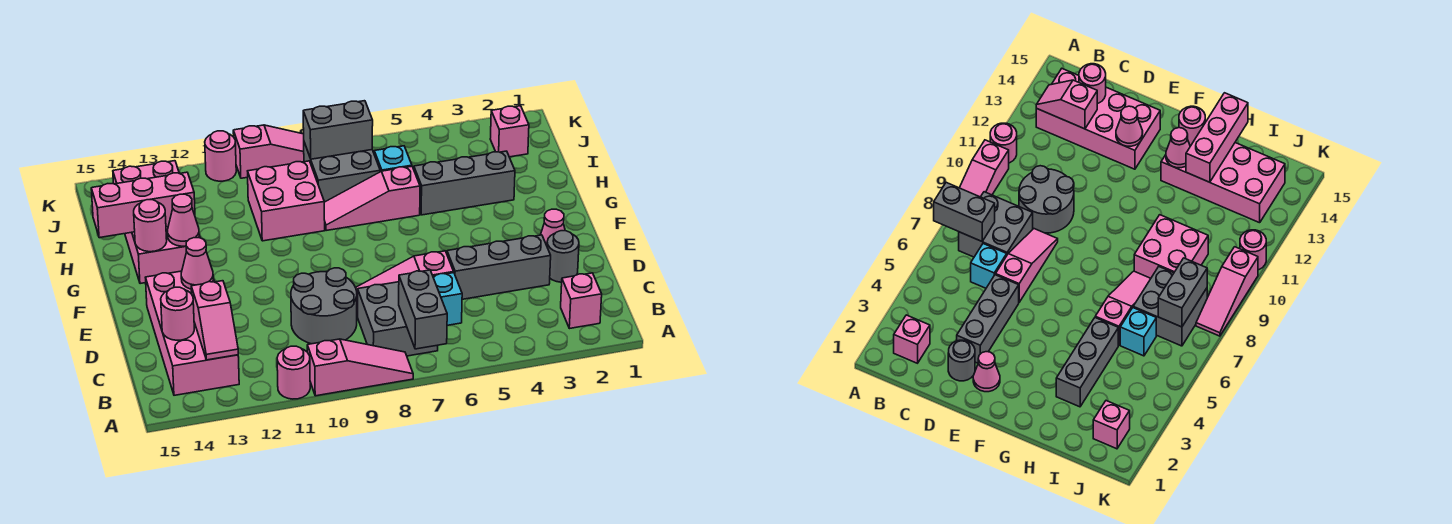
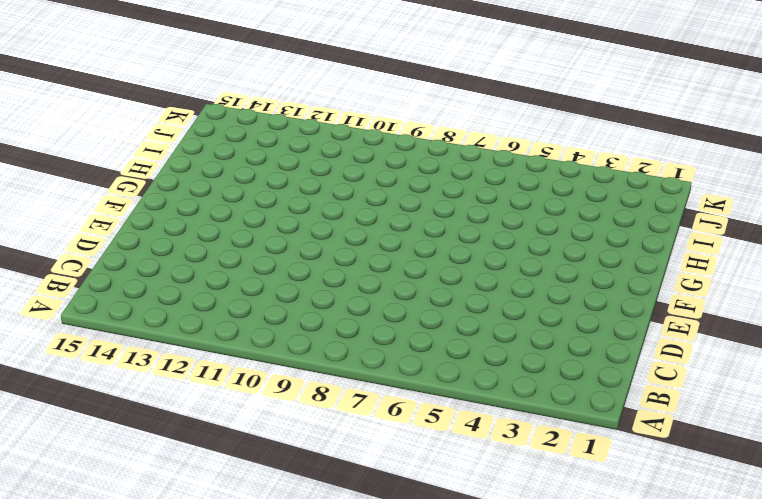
none -> pink 1x3 slope [307,339,413,396]
none -> pink 1x1 round brick [277,346,310,399]
none -> pink 1x1 brick [561,273,602,329]

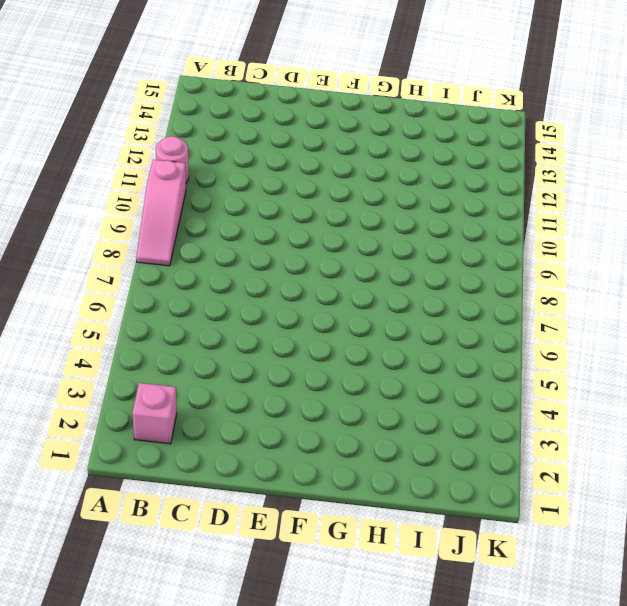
none -> grey 2x2 brick [357,282,438,356]
none -> pink 2x4 brick [145,271,239,395]
none -> cyan 1x1 brick [433,273,462,325]

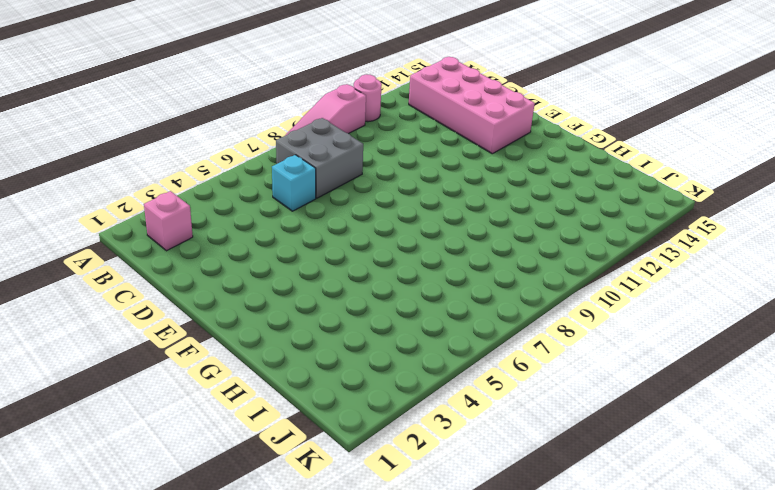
none -> grey 2x2 round brick [291,268,357,344]
none -> grey 1x1 round brick [547,231,579,282]
none -> grey 1x3 brick [447,235,551,299]

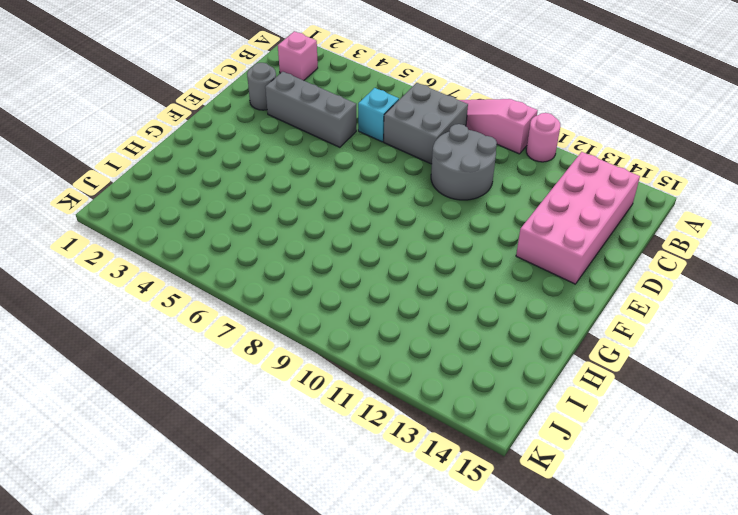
none -> pink 1x3 slope [356,251,454,317]
none -> pink 1x1 cone [541,209,565,246]
none -> pink 2x4 brick [113,161,200,284]

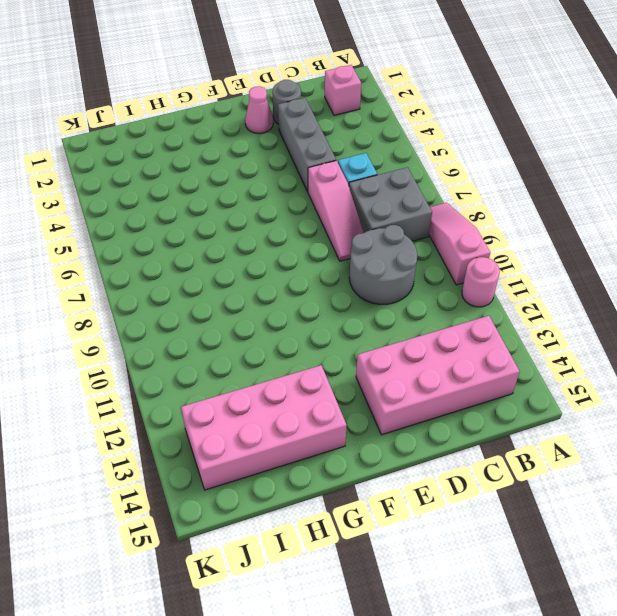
none -> grey 1x3 brick [414,151,515,215]
none -> pink 1x3 slope [324,166,420,231]
none -> pink 2x2 brick [248,161,325,241]

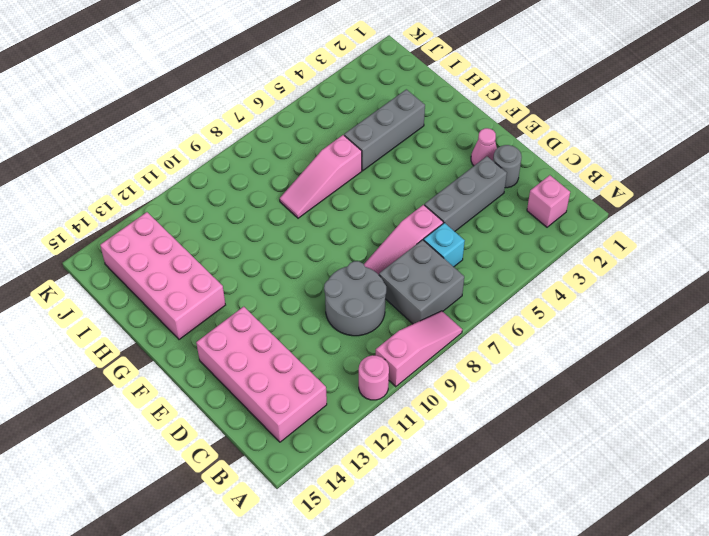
none -> pink 2x2 brick [248,161,325,241]
none -> cyan 1x1 brick [374,146,412,172]
none -> grey 2x2 brick [304,143,380,202]

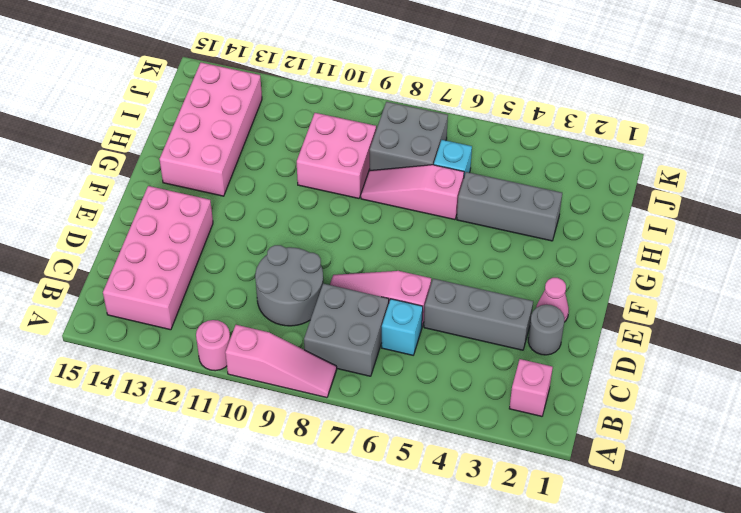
none -> pink 1x1 brick [490,106,529,157]
none -> pink 1x3 slope [233,125,304,178]
none -> pink 1x1 round brick [205,131,236,181]

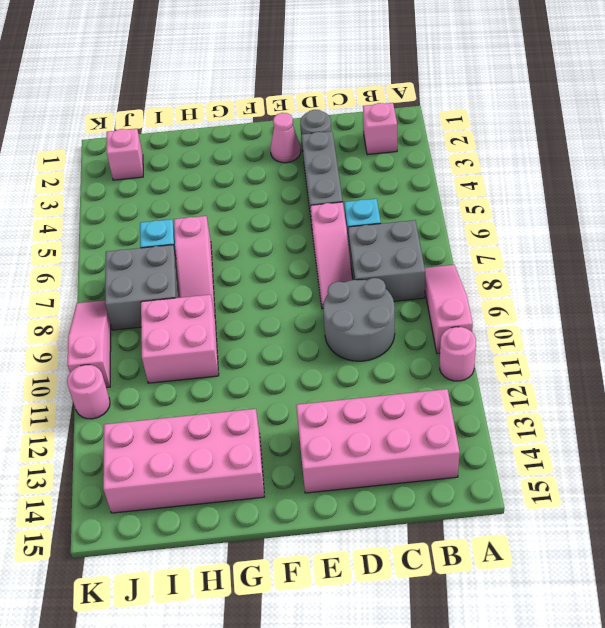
none -> grey 1x3 brick [414,151,515,215]
none -> grey 1x2 brick [399,270,447,349]
none -> pink 1x2 slope [191,281,238,360]

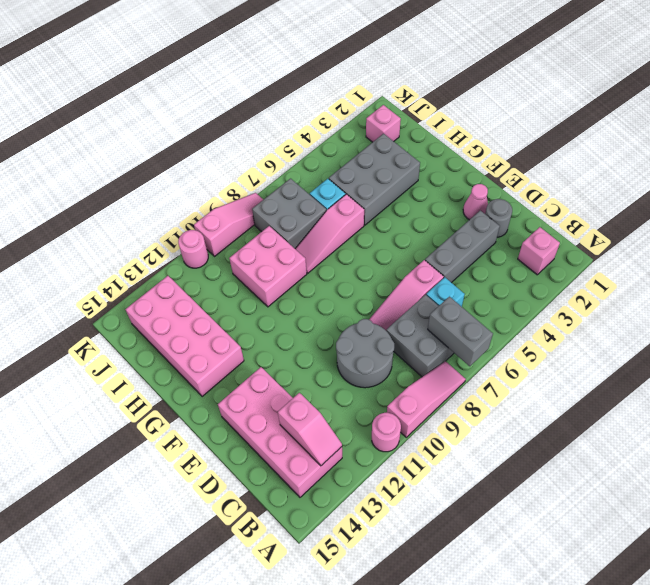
grey 2x3 brick [329,134,420,225] -> grey 1x3 brick [414,151,515,215]
none -> pink 1x1 round brick [161,287,194,340]
none -> pink 1x1 cone [181,238,213,289]
none -> pink 1x1 cone [168,194,199,246]

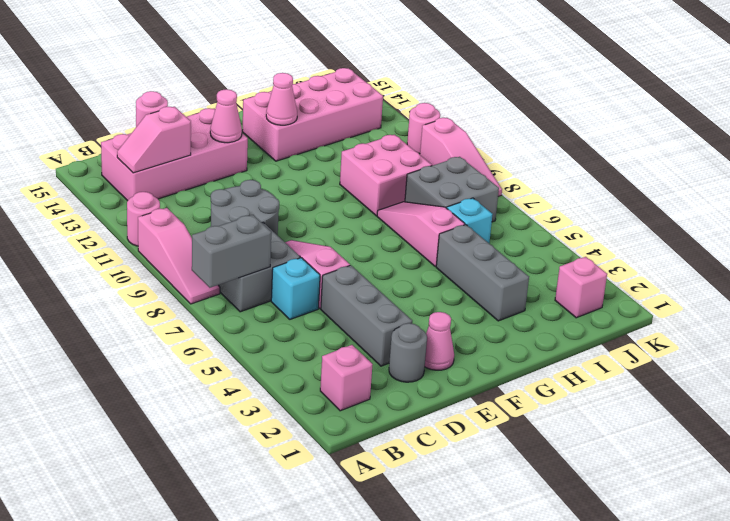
none -> pink 1x1 round brick [134,200,167,252]
none -> pink 1x3 brick [91,172,195,238]
none -> grey 1x2 brick [303,101,373,159]

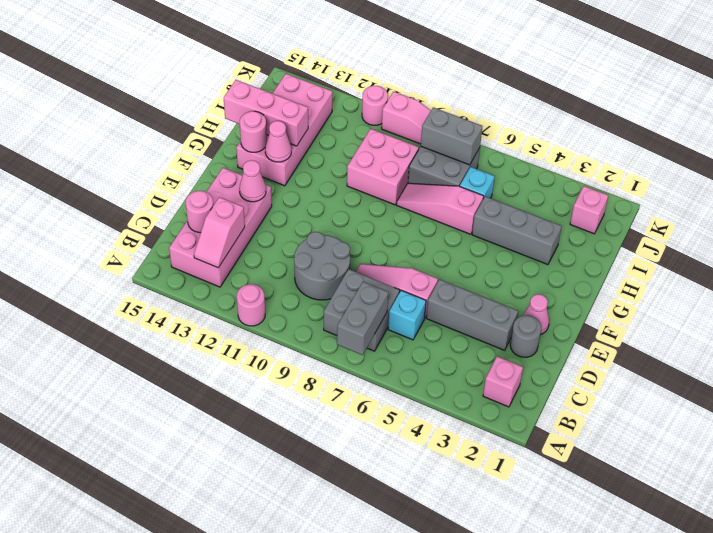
none -> pink 1x3 slope [307,339,413,396]

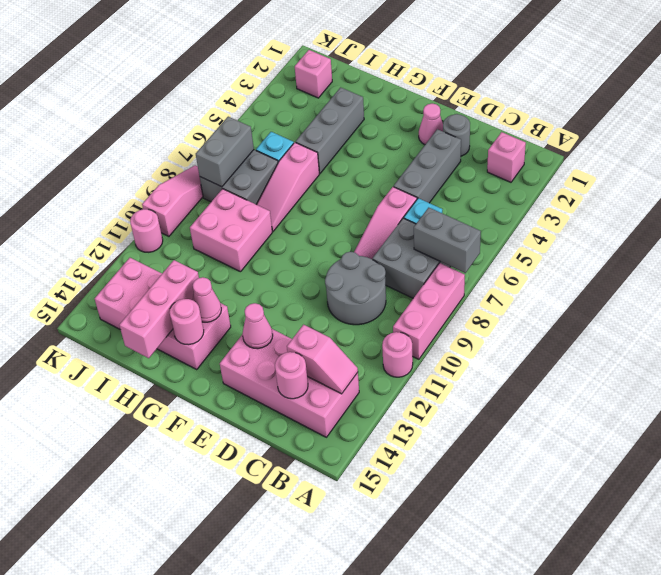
pink 1x3 brick [393,263,465,359] -> pink 1x3 slope [307,339,413,396]

